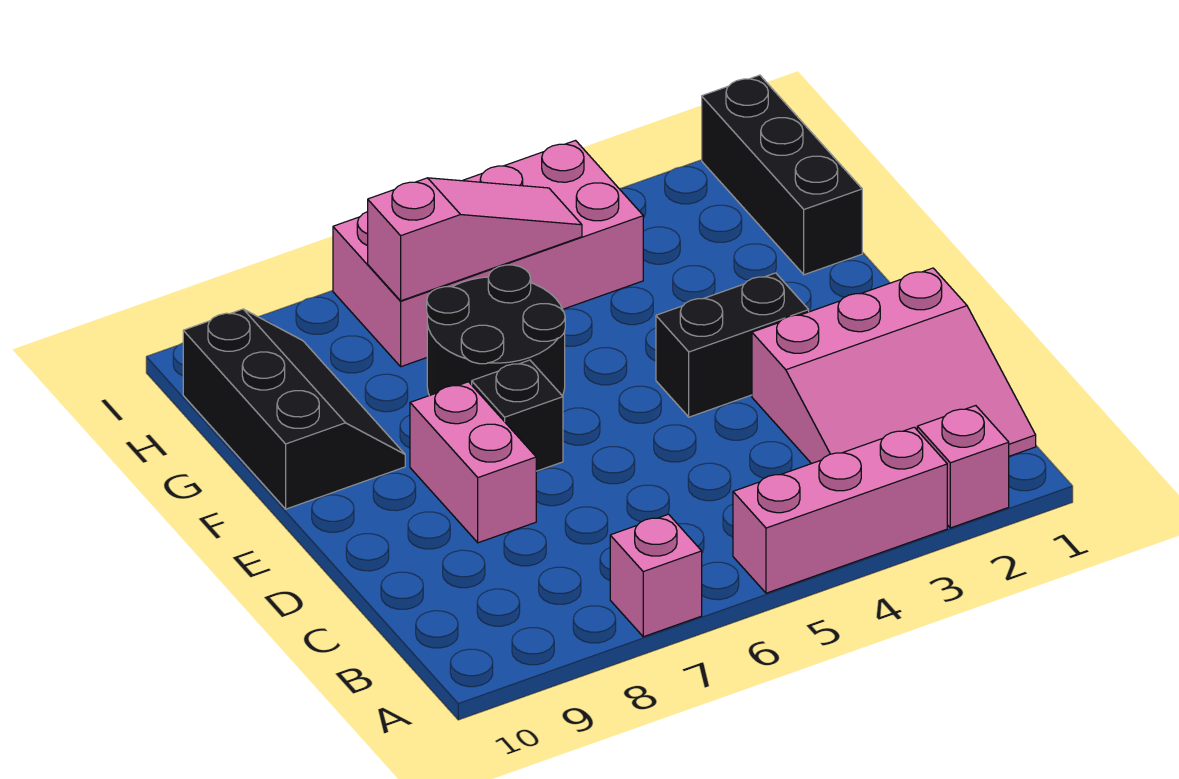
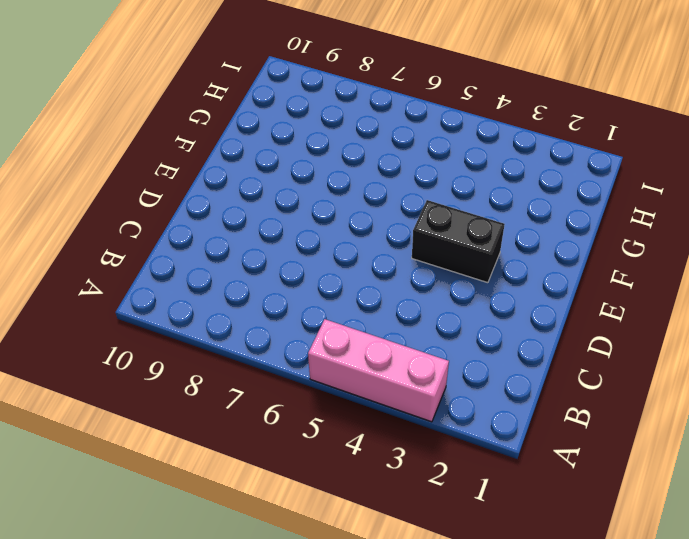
none -> pink 1x1 brick [917,406,1009,528]
none -> pink 1x1 brick [610,514,702,637]
none -> pink 3x3 slope [752,268,1036,464]

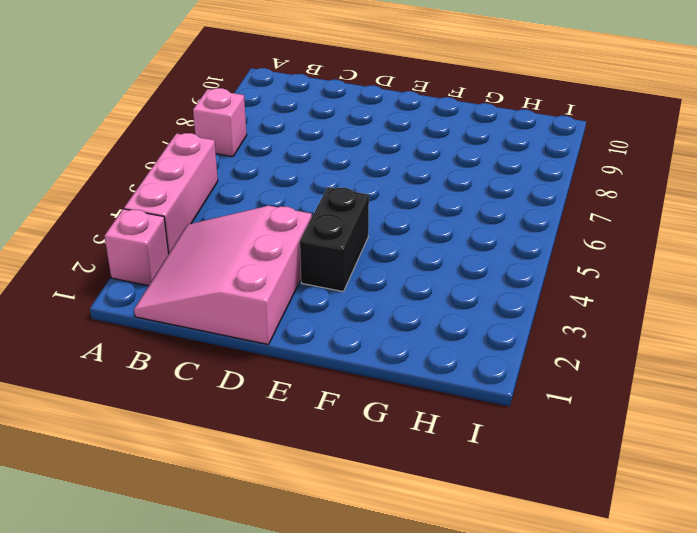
none -> pink 1x2 brick [410,382,536,543]
none -> black 1x1 brick [472,360,563,471]
none -> black 2x2 round brick [427,265,565,396]

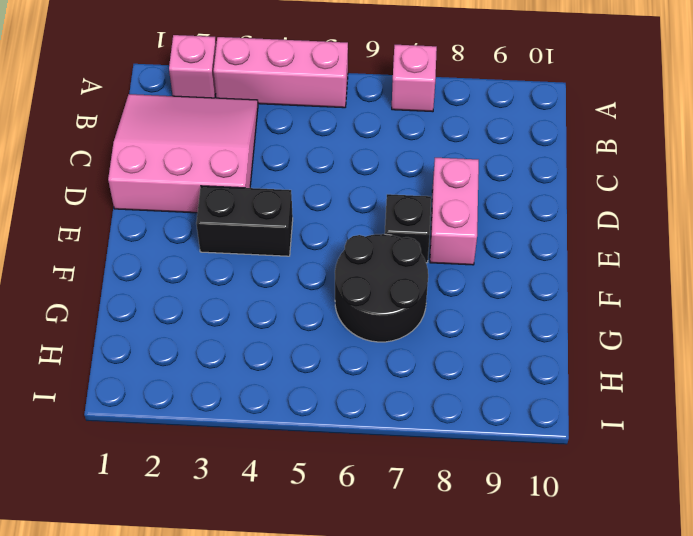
none -> black 2x3 slope [183,309,405,509]
none -> black 1x3 brick [702,75,862,275]
none -> pink 2x4 brick [333,141,643,367]

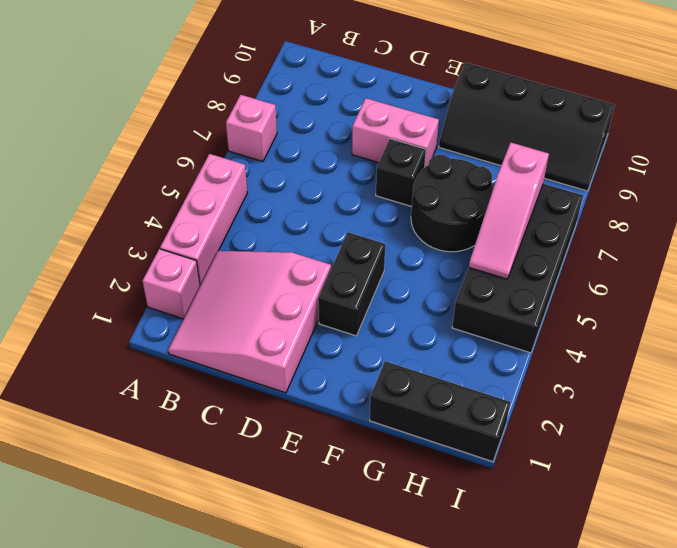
black 2x4 slope [439,63,615,191] -> black 2x3 slope [183,309,405,509]
black 2x4 brick [452,184,583,353] -> pink 2x4 brick [333,141,643,367]

